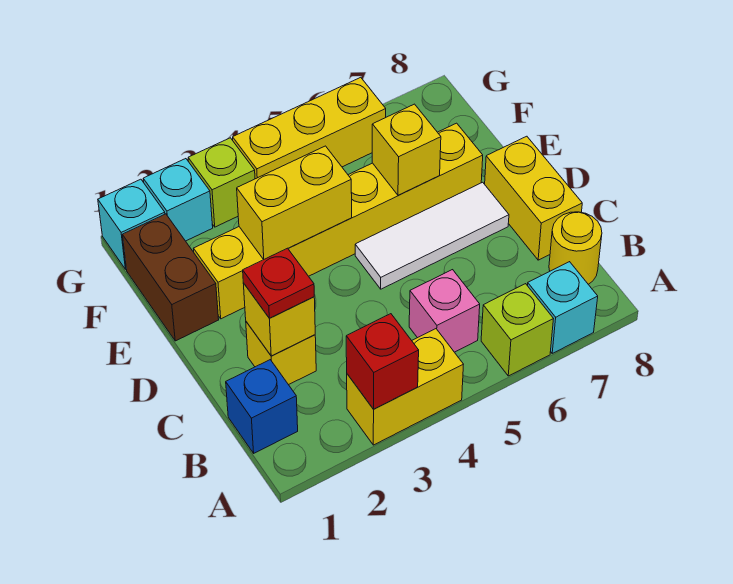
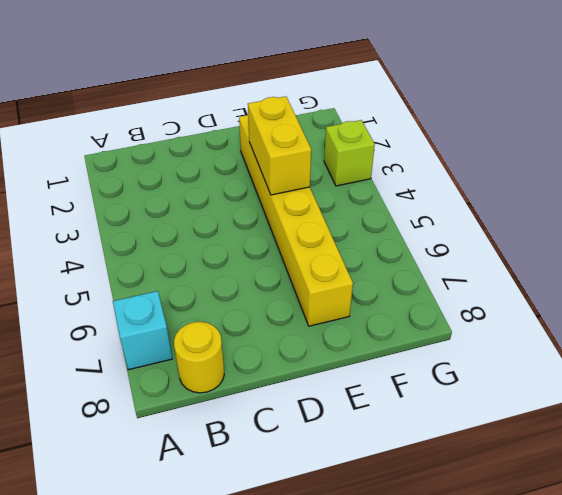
none -> yellow 1x2 brick [347,329,463,445]
none -> lime 1x1 brick [481,284,553,376]
none -> blue 1x1 brick [226,360,298,453]

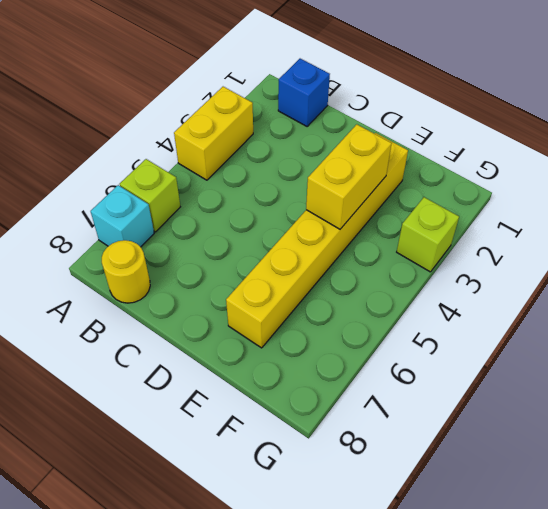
none -> pink 1x1 brick [409,270,480,352]
none -> yellow 1x1 brick [246,322,316,385]
none -> yellow 1x2 brick [485,136,582,260]

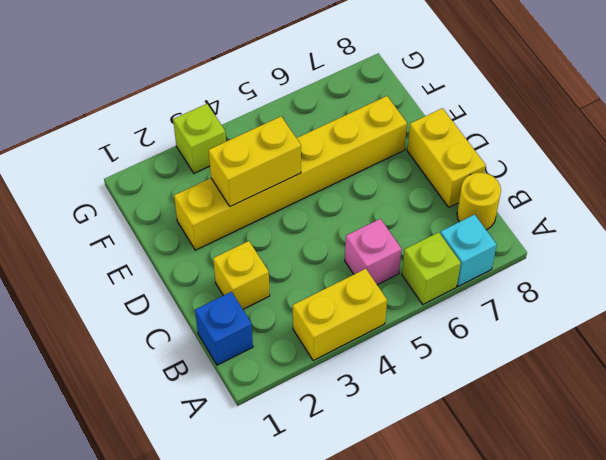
none -> white 1x3 tile [355,182,509,289]
none -> brown 1x2 brick [123,214,219,341]
none -> cyan 1x1 brick [98,179,165,269]

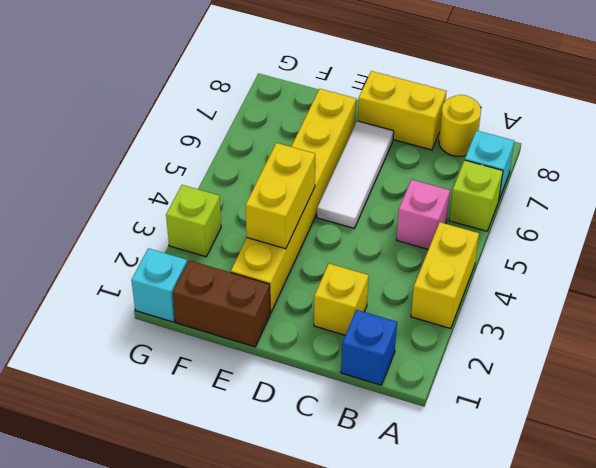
none -> cyan 1x1 brick [143,159,213,241]
none -> yellow 1x3 brick [233,77,386,179]
none -> red 1x1 brick [346,314,419,409]

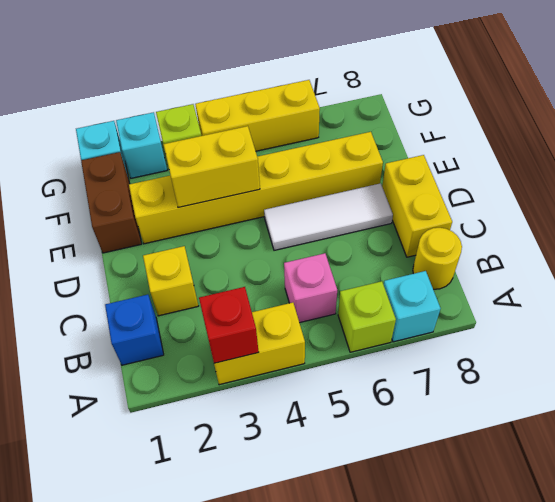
none -> yellow 1x1 brick [243,283,315,356]
none -> yellow 1x1 brick [372,104,441,195]
none -> red 1x1 plate [243,248,314,318]

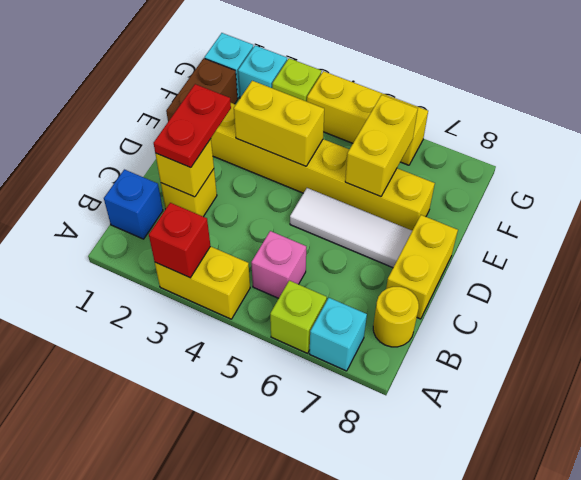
red 1x2 plate [154,84,231,168] -> red 1x1 plate [243,248,314,318]
yellow 1x2 brick [345,95,418,197] -> yellow 1x1 brick [372,104,441,195]

